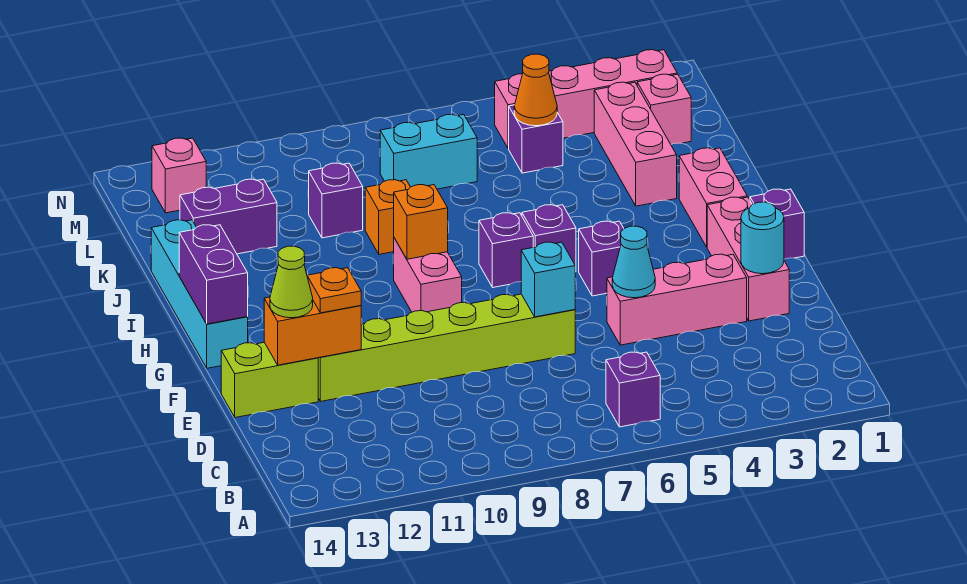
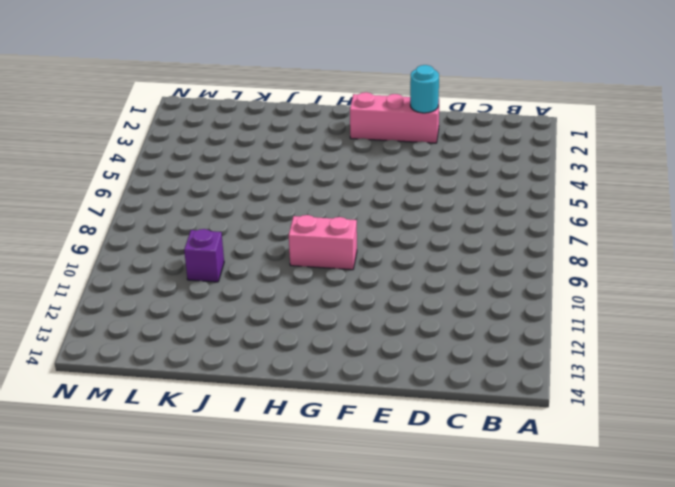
none -> purple 1x1 brick [606,352,660,427]
none -> pink 1x3 brick [607,254,747,345]
none -> lime 1x6 brick [318,294,575,401]
none -> lime 1x2 brick [221,342,318,418]

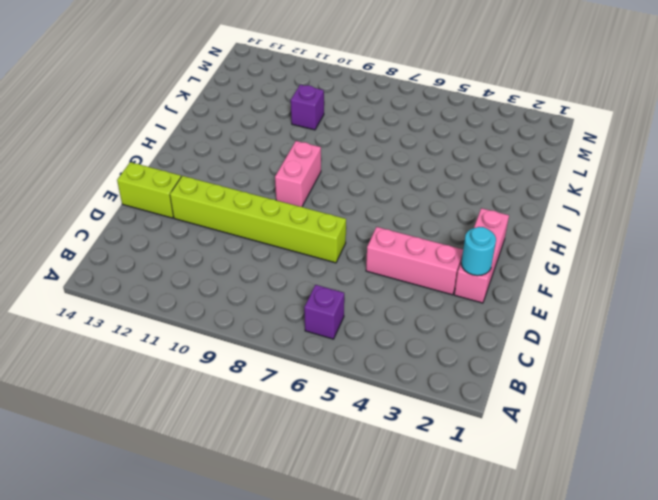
none -> purple 1x1 brick [750,189,804,259]
none -> purple 1x1 brick [579,221,624,296]
none -> cyan 1x4 brick [151,220,248,368]
none -> pink 1x2 brick [679,148,747,247]

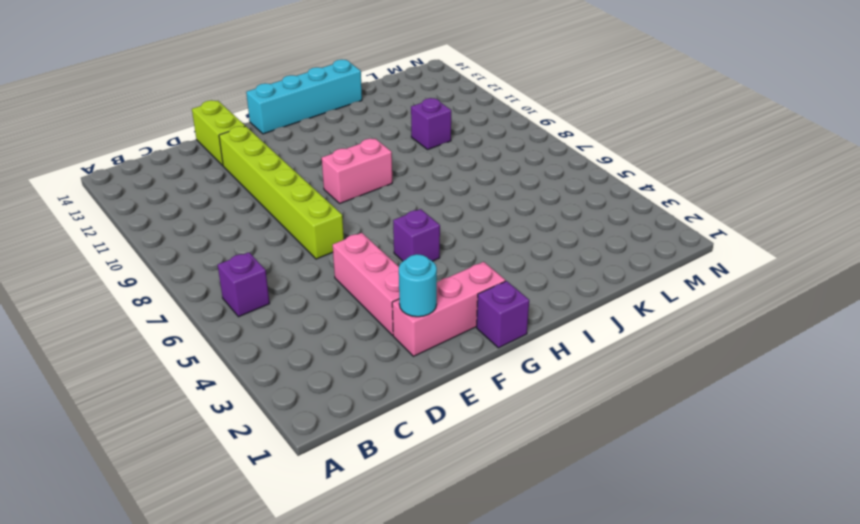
none -> pink 1x2 brick [679,148,747,247]
none -> purple 1x1 brick [522,205,576,272]
none -> purple 1x1 brick [479,213,533,287]
none -> pink 1x3 brick [594,82,677,206]

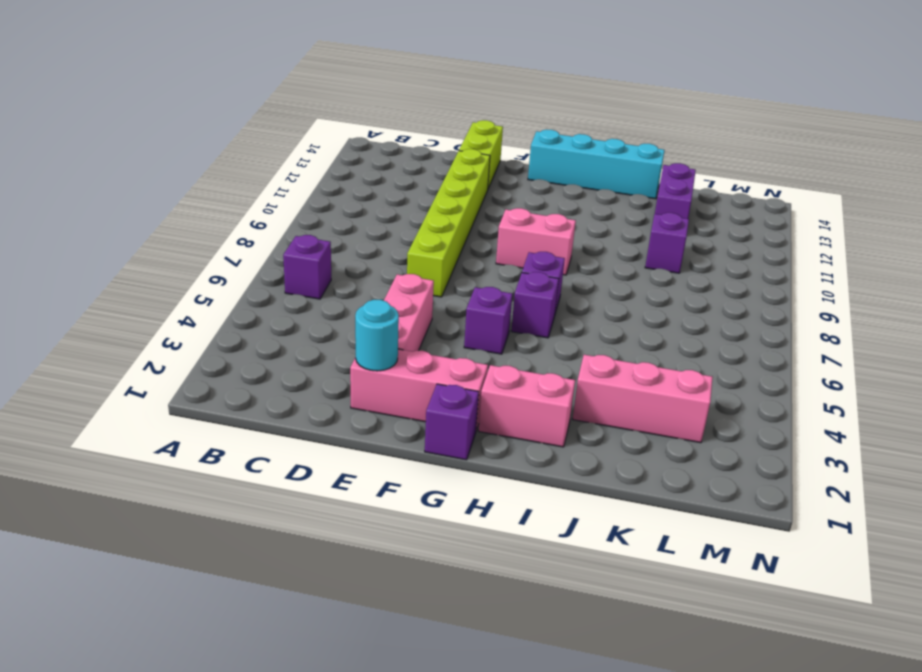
none -> orange 1x1 brick [365,180,410,254]
none -> pink 1x1 brick [637,74,691,144]
none -> purple 1x1 brick [509,105,563,173]
none -> cyan 1x2 brick [380,115,477,189]

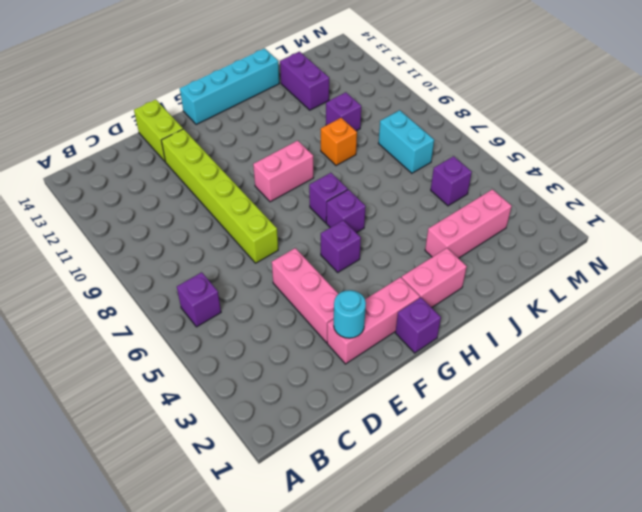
none -> pink 1x1 brick [637,74,691,144]
none -> pink 1x4 brick [495,50,677,149]
none -> pink 1x1 brick [152,138,206,213]
none -> cyan 1x1 cone [612,226,655,298]

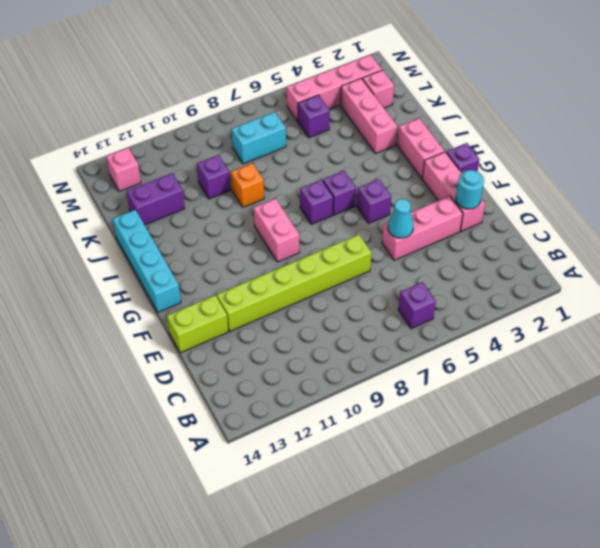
none -> cyan 1x1 brick [521,242,575,317]
none -> orange 1x2 brick [264,297,361,365]
none -> purple 1x2 brick [179,225,248,324]
none -> orange 1x1 brick [394,185,448,259]

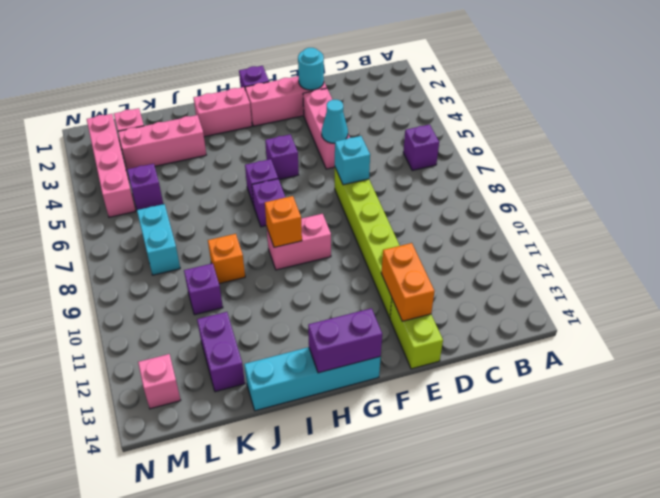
none -> orange 1x1 cone [514,54,557,126]
none -> orange 1x1 plate [307,268,361,313]
none -> lime 1x1 cone [270,246,313,318]

